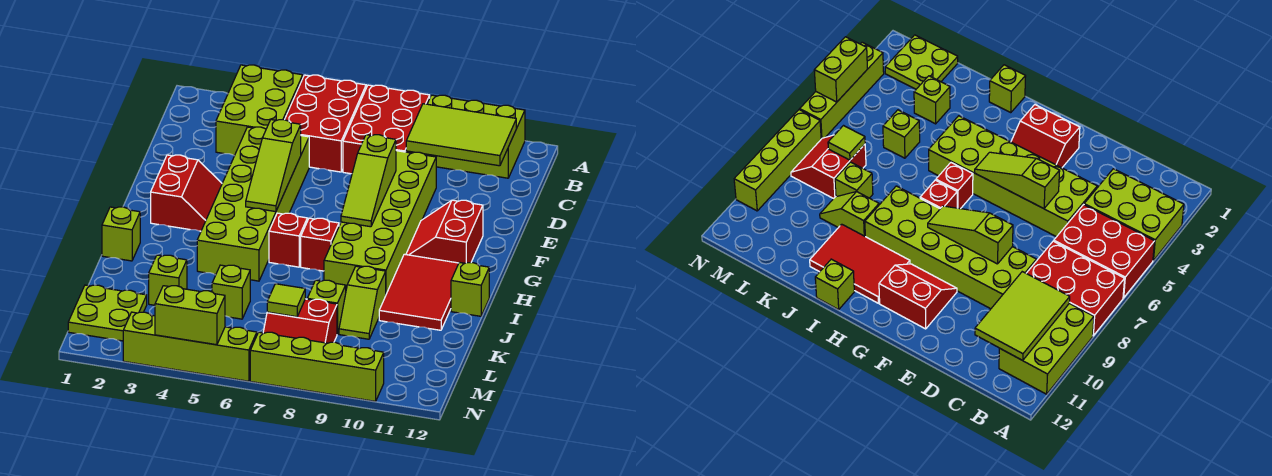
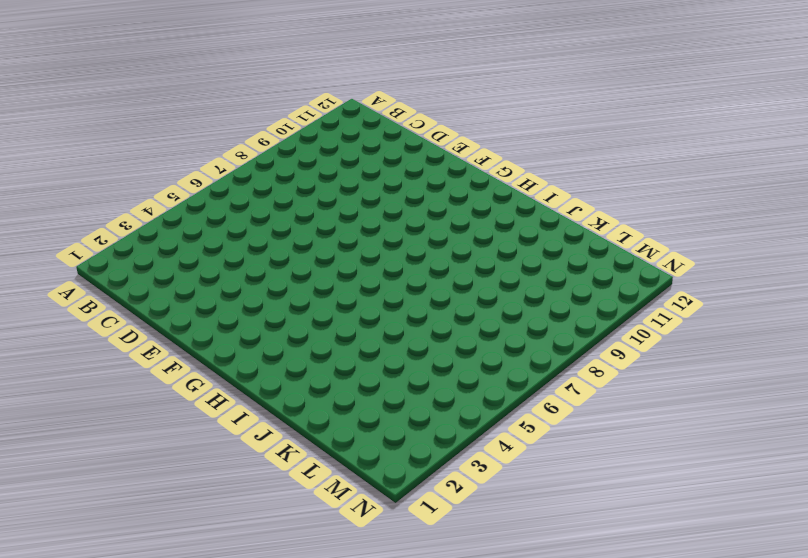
none -> lime 2x3 brick [216,65,303,155]
none -> red 2x3 brick [285,75,366,172]
none -> red 2x3 brick [343,85,430,174]

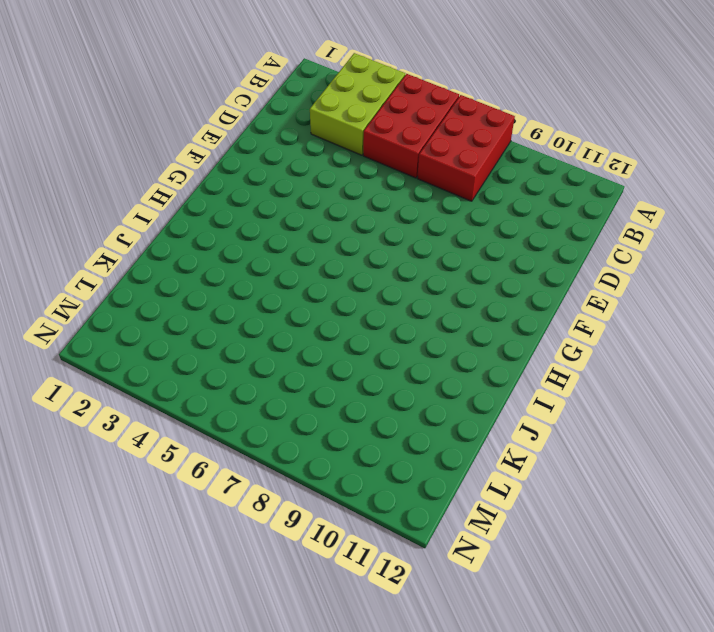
none -> lime 2x3 brick [425,95,525,178]
none -> lime 2x6 brick [197,127,309,281]
none -> lime 2x6 brick [324,151,436,294]

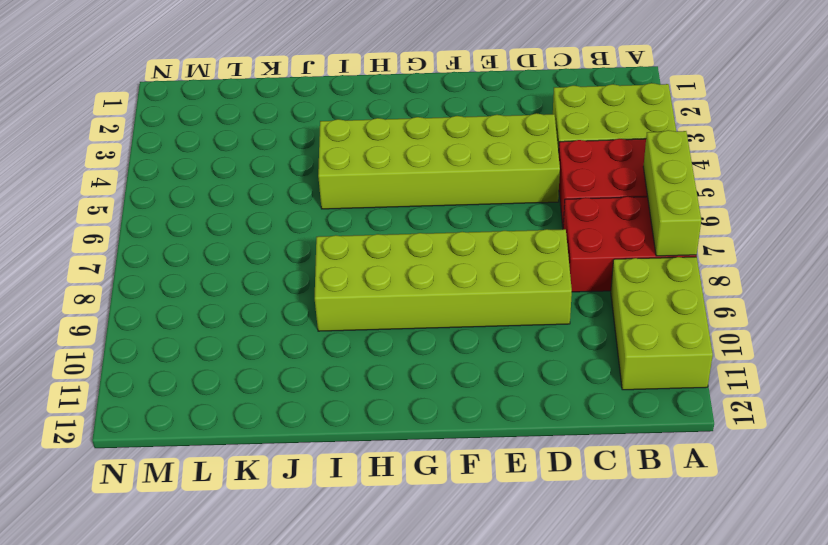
lime 1x3 brick [643,130,701,256] -> none
none -> red 2x2 slope [151,155,222,231]
none -> red 2x2 slope [406,200,483,263]
none -> red 1x1 brick [269,213,307,267]

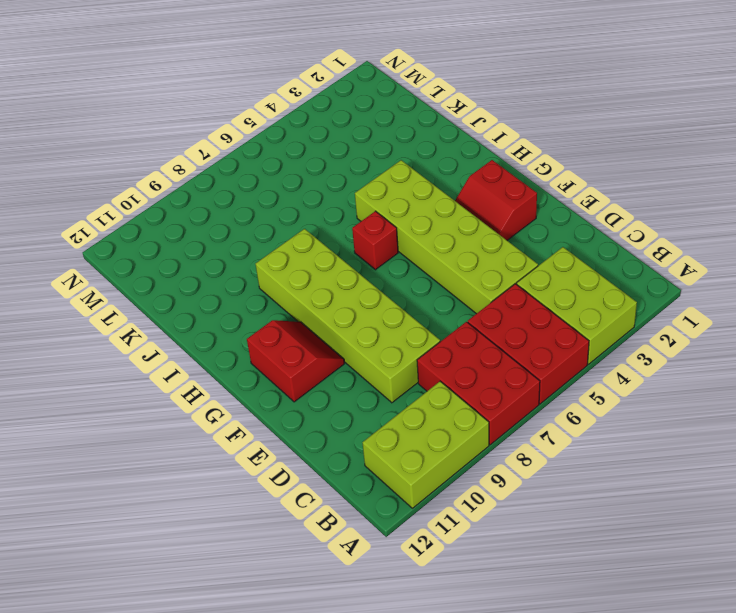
none -> red 1x1 brick [301,218,339,271]
none -> red 2x3 tile [379,254,459,330]
none -> lime 1x1 brick [102,207,140,261]

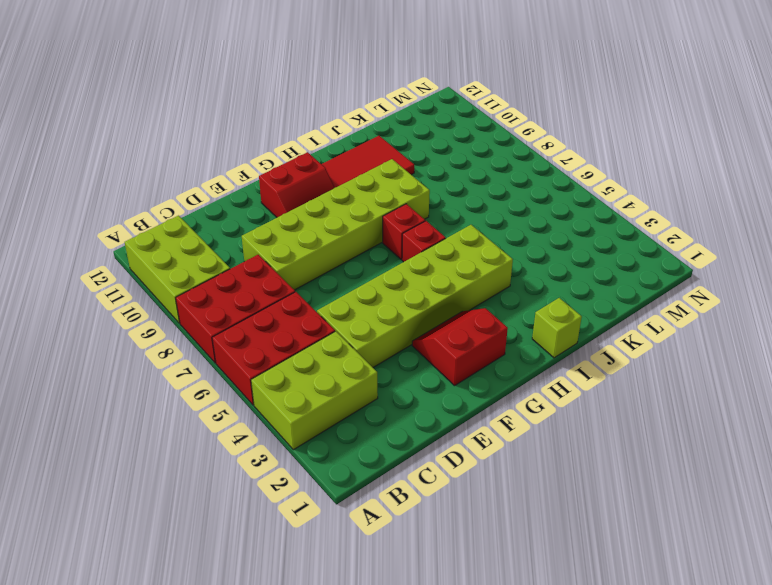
none -> lime 1x1 brick [451,262,489,316]
none -> lime 1x2 slope [339,266,386,339]
none -> lime 1x1 brick [149,255,187,305]

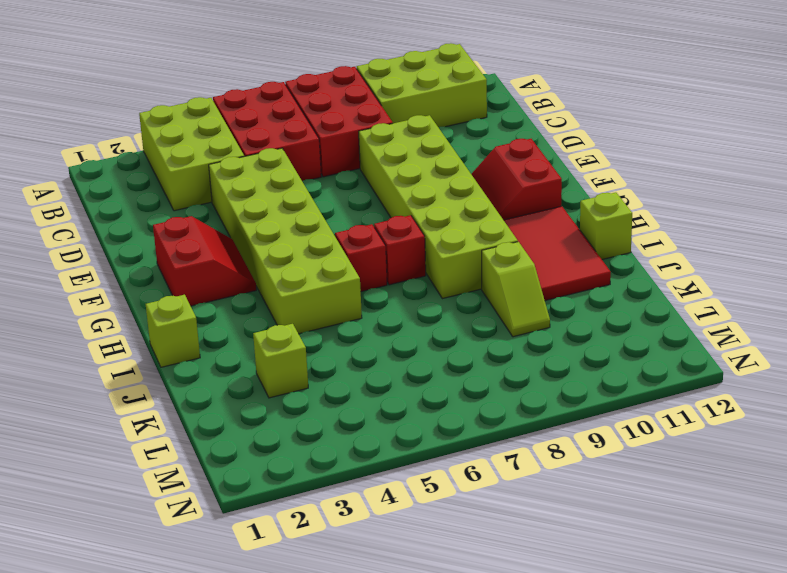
none -> lime 1x1 brick [212,265,250,319]
none -> lime 1x1 brick [307,280,346,334]
none -> lime 2x2 plate [68,285,147,341]

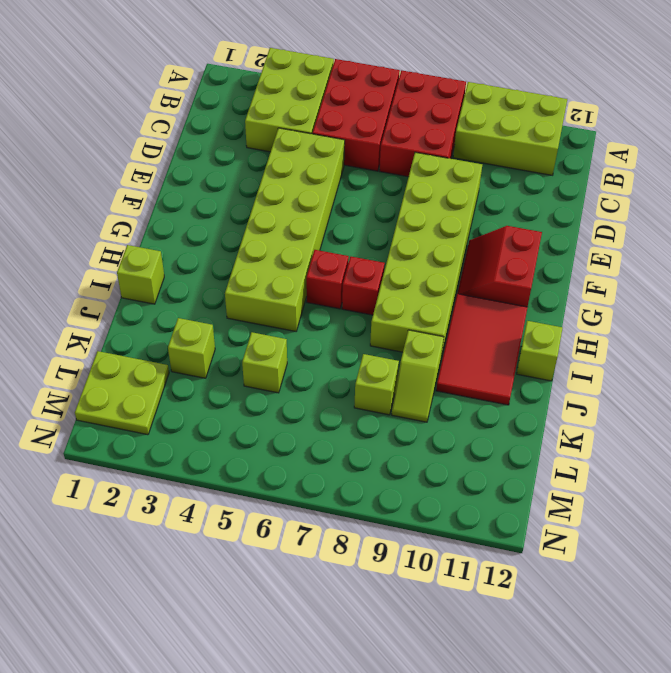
none -> red 2x2 slope [151,155,222,231]
none -> red 2x2 slope [263,299,337,343]
none -> lime 1x4 brick [123,312,257,381]

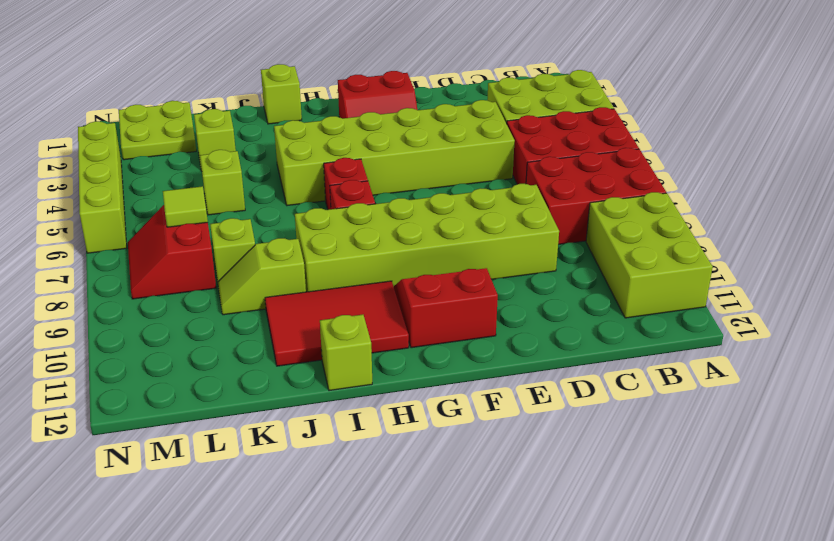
none -> lime 1x4 brick [250,332,384,401]
none -> lime 2x3 tile [406,104,516,166]
none -> lime 1x3 slope [246,120,301,212]

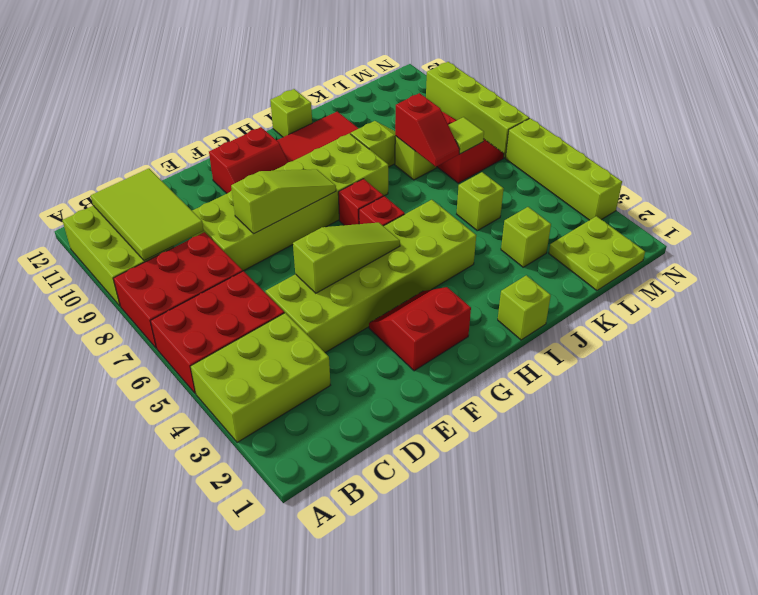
red 1x2 slope [395,93,460,167] -> none
none -> lime 1x2 brick [155,286,225,345]

